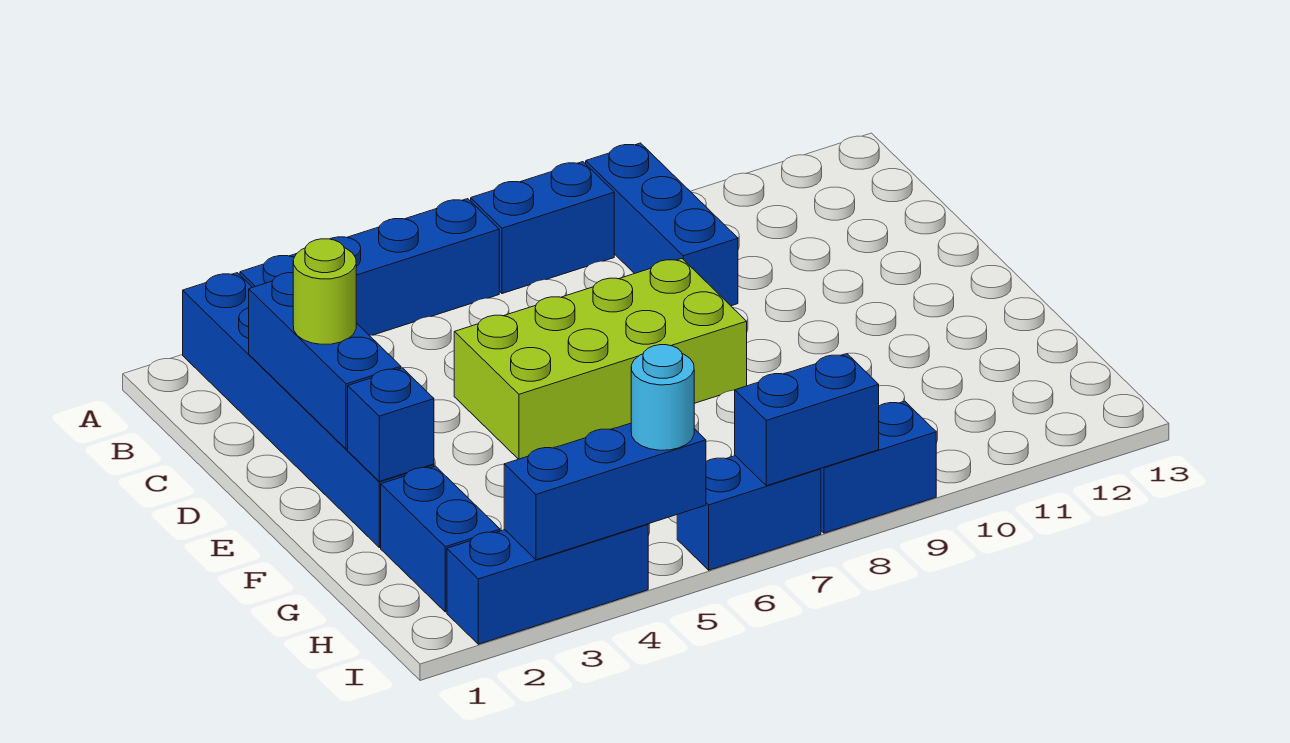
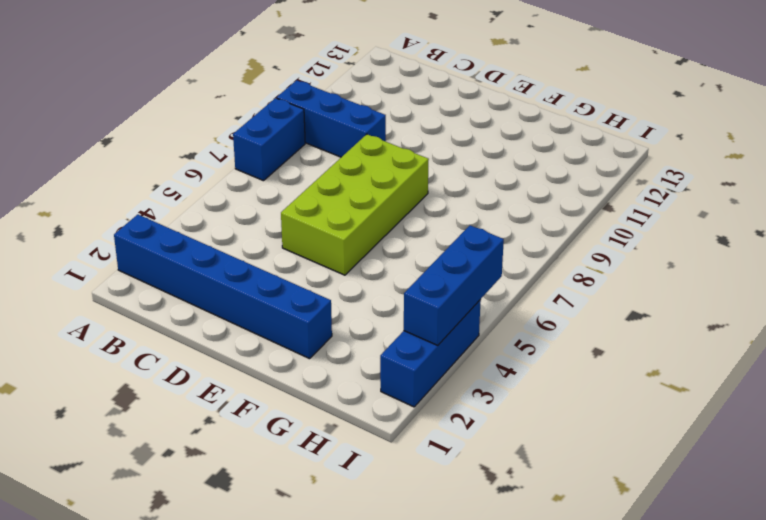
none -> blue 1x4 brick [240,199,499,336]
none -> blue 1x2 brick [381,466,500,612]
none -> blue 1x2 brick [677,456,821,570]

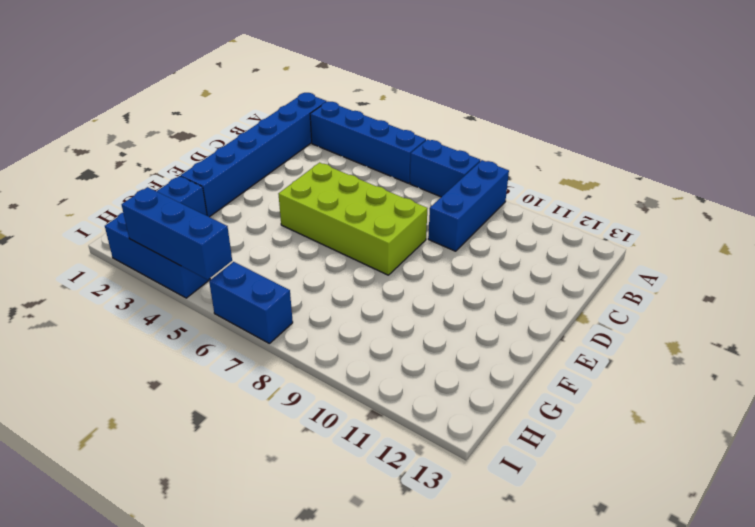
none -> blue 1x2 brick [821,401,936,533]
none -> blue 1x3 brick [249,273,401,449]
none -> blue 1x1 brick [348,368,434,481]

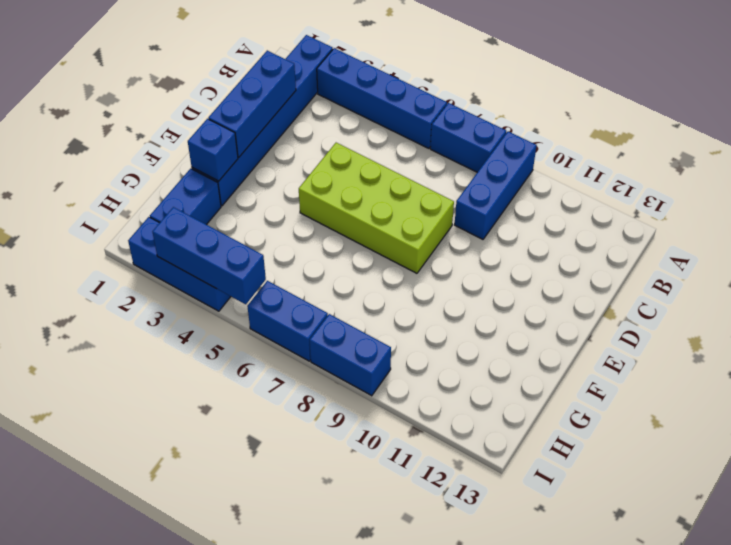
none -> blue 1x2 brick [735,354,879,486]
none -> lime 1x1 round brick [293,239,356,344]
none -> cyan 1x1 round brick [631,345,694,450]

